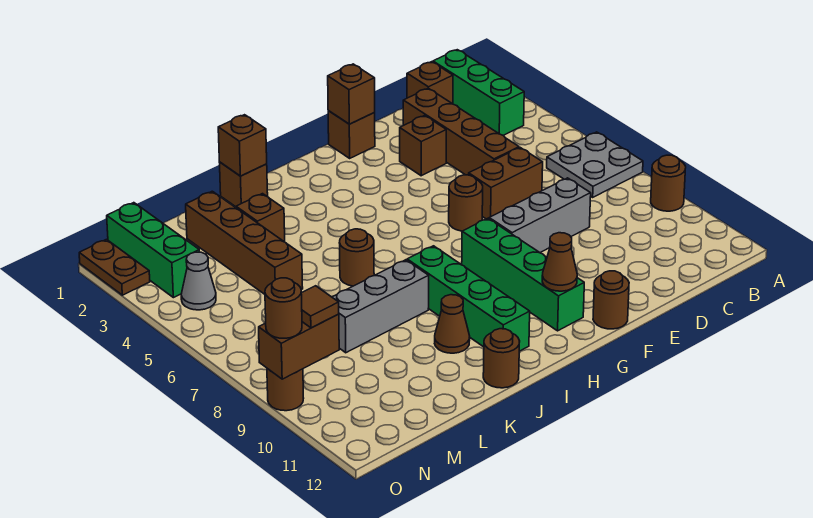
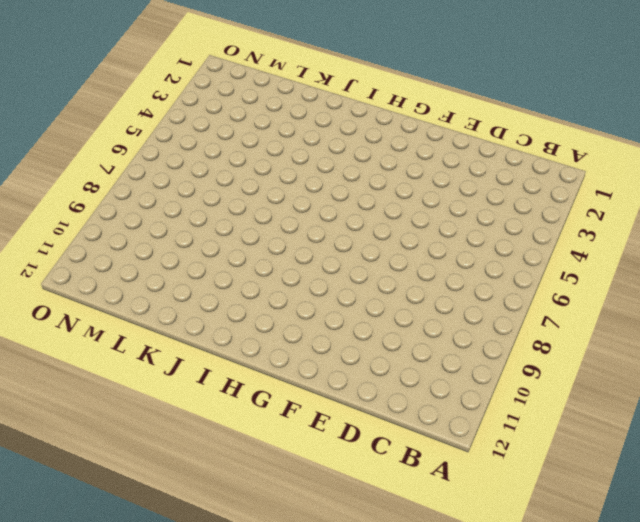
none -> grey 2x2 plate [547,132,643,197]
none -> brown 1x1 round brick [651,155,686,211]
none -> green 1x3 brick [433,50,524,135]
none -> brown 1x1 brick [407,62,453,104]

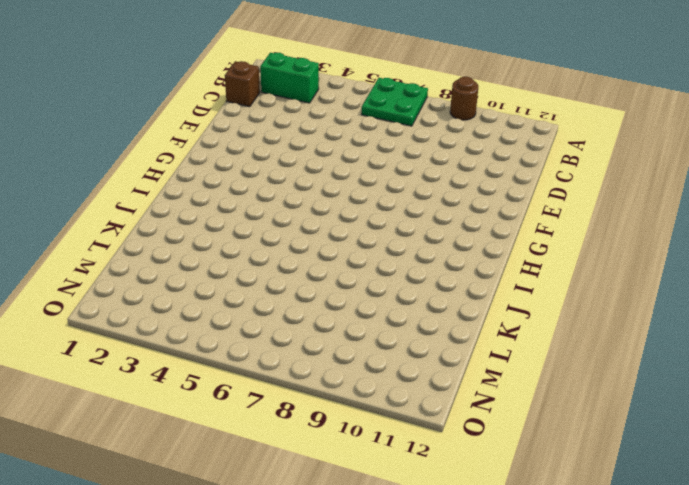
green 2x2 plate [362,78,428,126] -> grey 2x2 plate [547,132,643,197]
green 1x2 brick [260,53,319,103] -> green 1x3 brick [433,50,524,135]
none -> brown 1x4 brick [403,88,519,175]
none -> brown 1x2 brick [469,148,543,219]
none -> grey 1x3 brick [489,178,591,253]
none -> brown 1x1 brick [400,115,446,176]

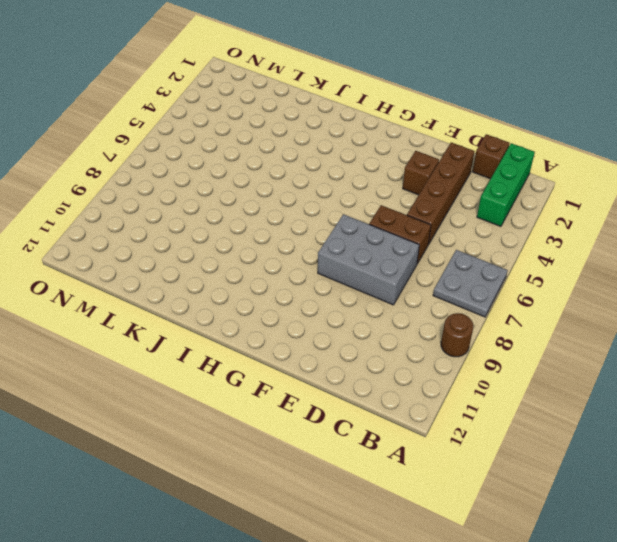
grey 2x3 brick [318,214,419,305] -> grey 1x3 brick [489,178,591,253]
none -> brown 1x1 brick [328,111,375,158]
none -> brown 1x1 round brick [449,175,483,231]
none -> brown 1x1 round brick [593,271,629,329]
none -> green 1x4 brick [462,218,584,331]

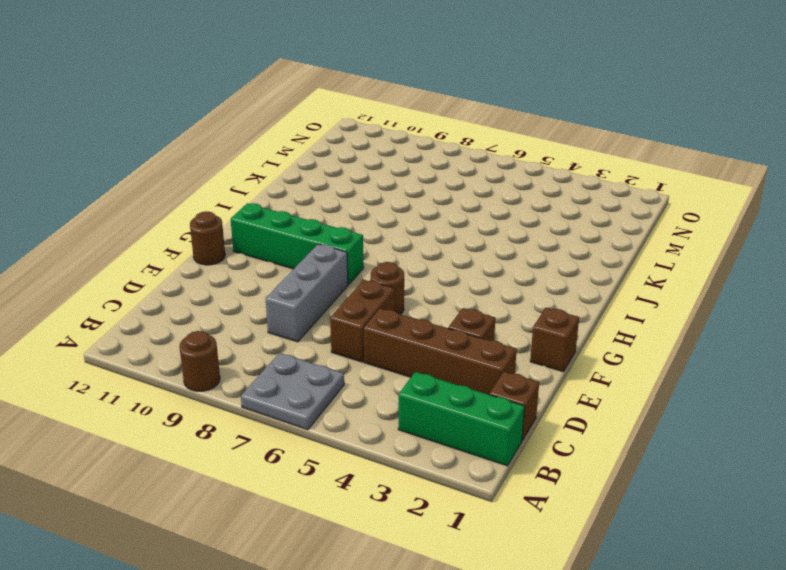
none -> green 1x4 brick [407,246,530,351]
none -> brown 1x1 brick [219,162,268,207]
none -> brown 1x1 round brick [340,229,374,286]
none -> grey 1x3 brick [332,260,429,353]

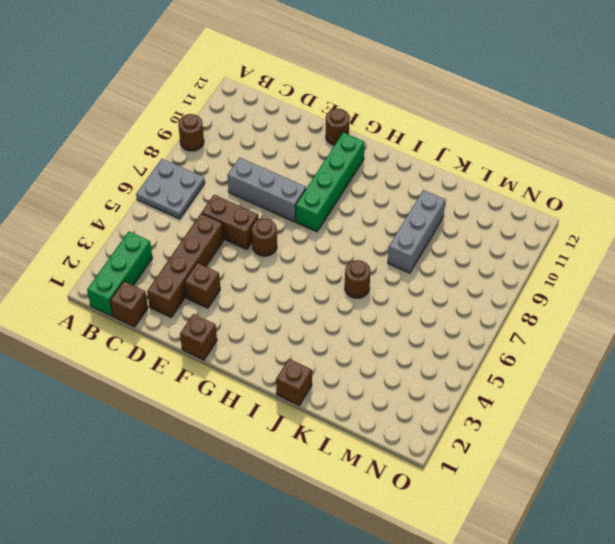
grey 1x3 brick [388,190,445,273] -> grey 1x3 brick turned to [332,260,429,353]
none -> green 1x4 brick [407,246,530,351]
none -> brown 1x1 cone [435,295,470,353]
none -> brown 1x1 round brick [483,329,520,388]
none -> brown 1x1 brick [236,194,285,242]

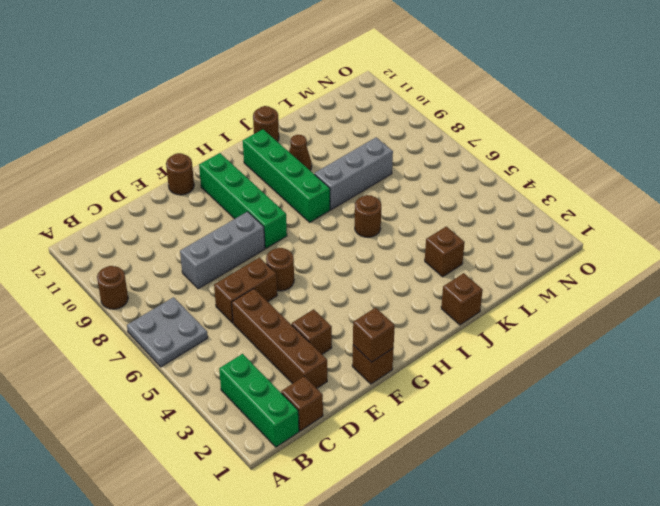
none -> brown 1x4 brick [186,191,303,294]
none -> green 1x3 brick [107,203,199,298]
none -> grey 1x1 cone [181,252,216,310]
none -> brown 1x2 plate [79,239,150,295]

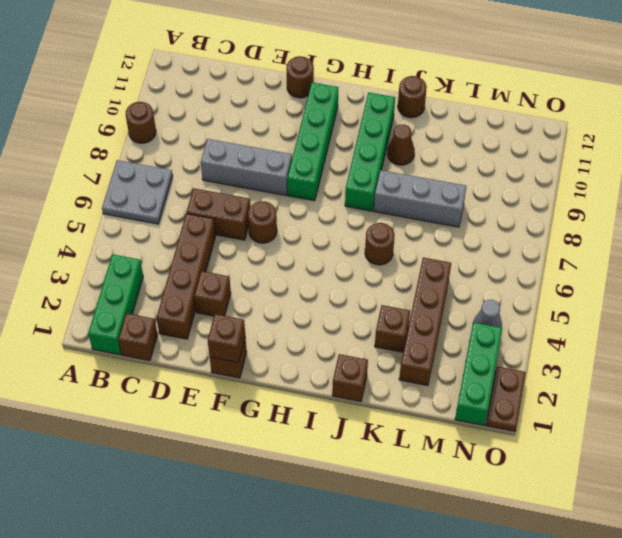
none -> brown 1x1 round brick [267,369,304,411]
none -> brown 1x1 cone [542,233,577,291]
none -> brown 1x1 brick [218,115,267,176]
none -> brown 1x2 brick [259,314,339,379]

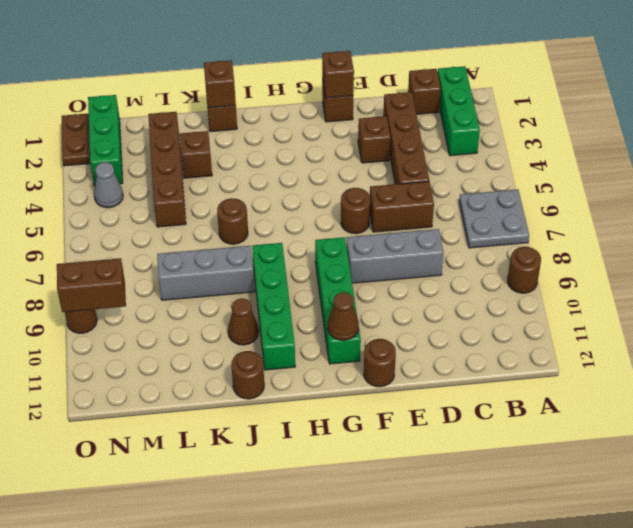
none -> brown 1x1 tile [301,286,339,328]
none -> brown 1x1 round brick [265,278,302,338]

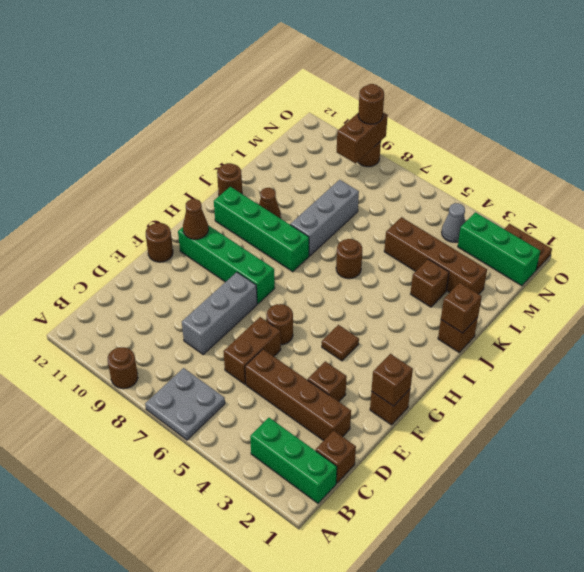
brown 1x1 tile [322,325,359,361] -> brown 1x1 tile moved to [301,286,339,328]

